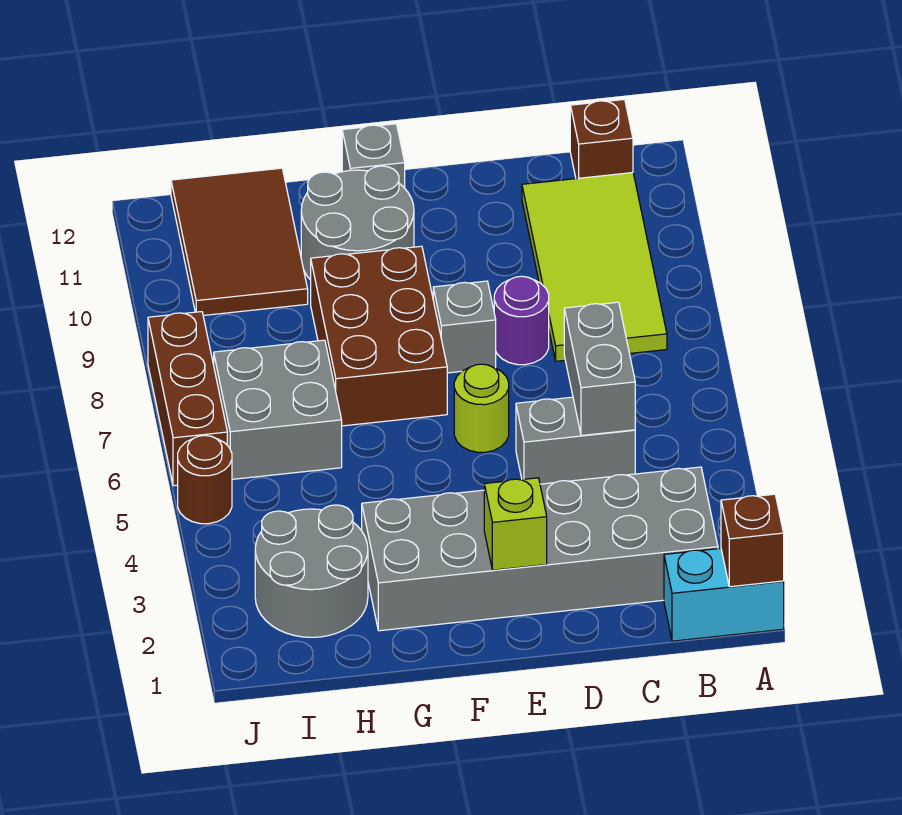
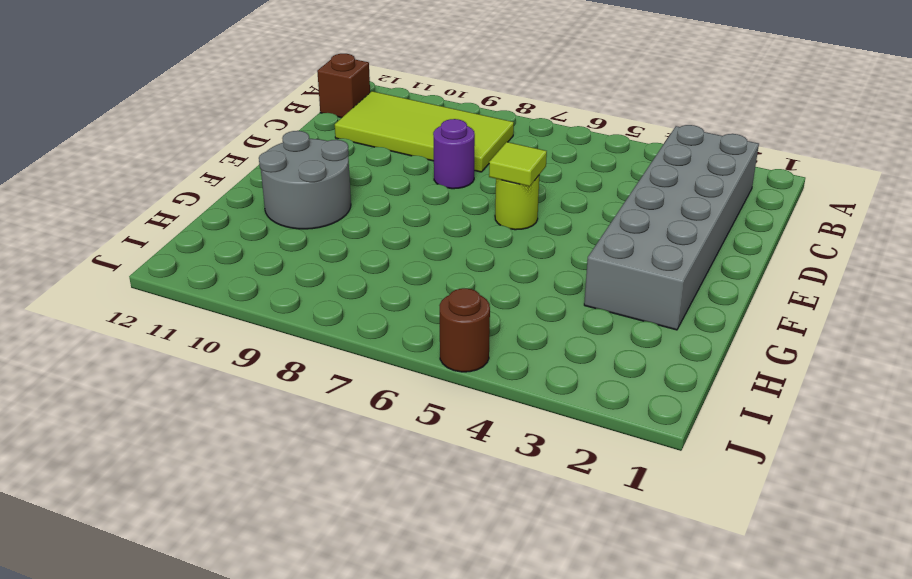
lime 1x1 tile [489,142,547,186] -> none
none -> cyan 1x2 brick [664,548,784,641]
none -> grey 1x2 brick [516,397,635,484]
none -> grey 1x1 brick [433,281,496,373]

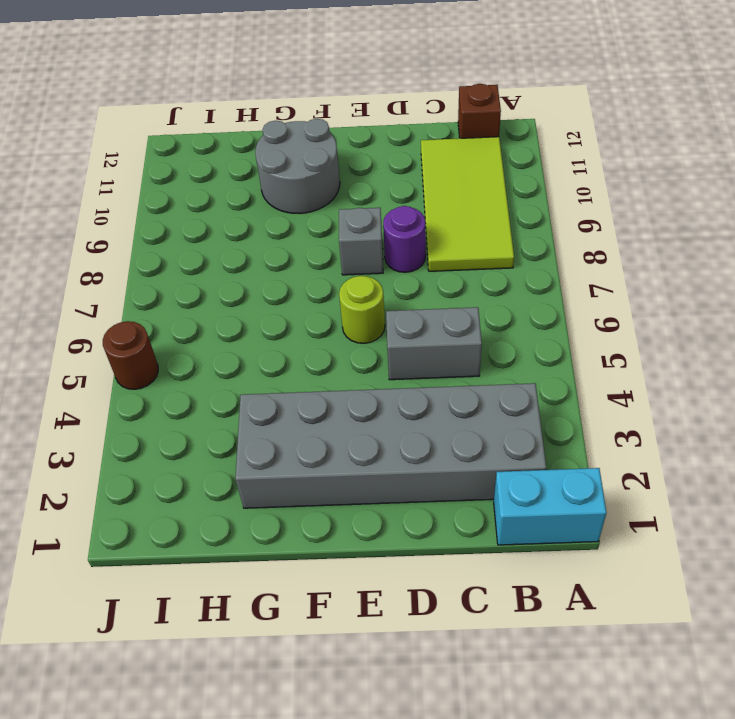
none -> brown 2x3 brick [311,246,447,426]
none -> grey 1x1 brick [342,124,405,188]
none -> grey 2x2 round brick [255,505,368,637]

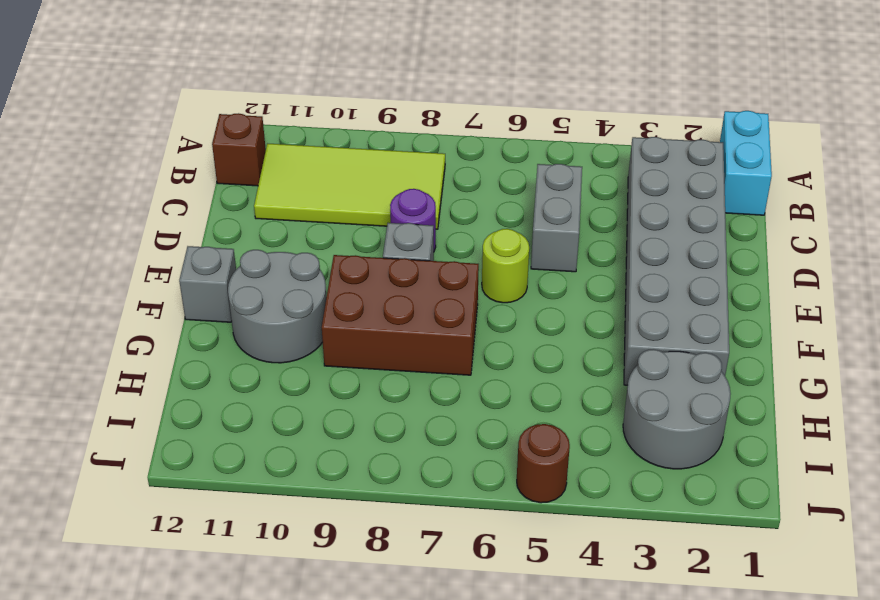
none -> grey 2x2 brick [214,340,342,479]
none -> brown 2x3 tile [171,168,308,315]
none -> brown 1x3 brick [148,312,227,486]

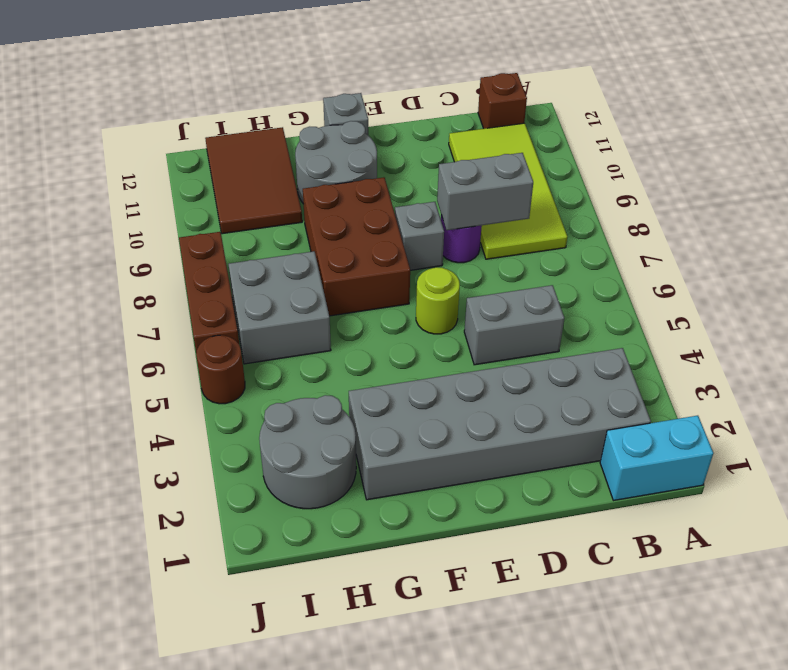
grey 1x2 brick [437,153,533,230] -> grey 1x2 brick turned to [564,302,635,436]
none -> brown 1x1 brick [721,494,784,587]
none -> lime 1x1 brick [484,478,547,570]

